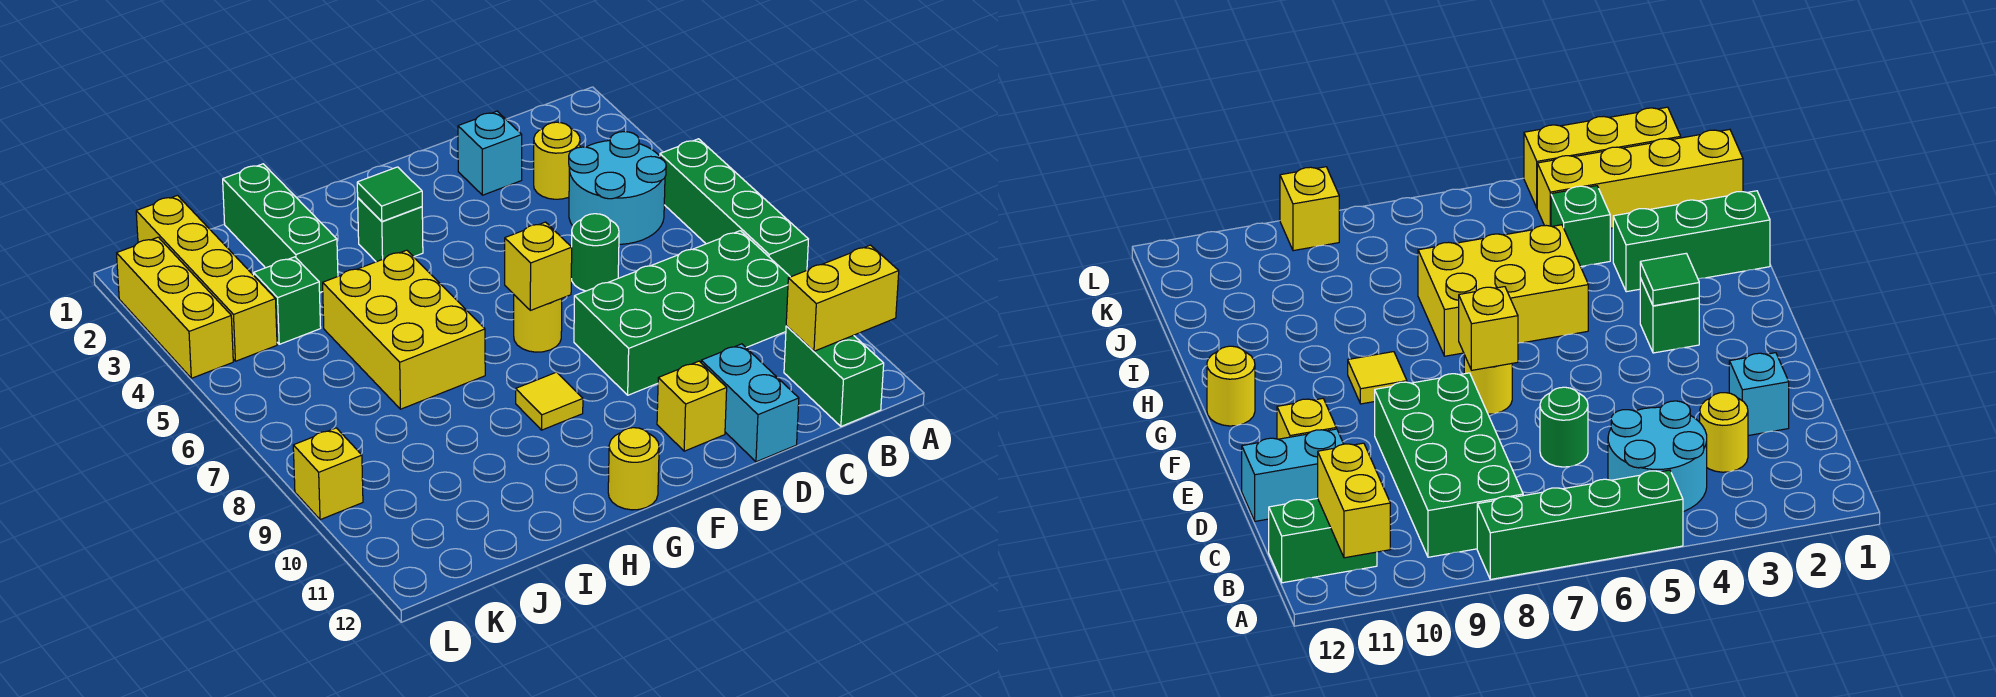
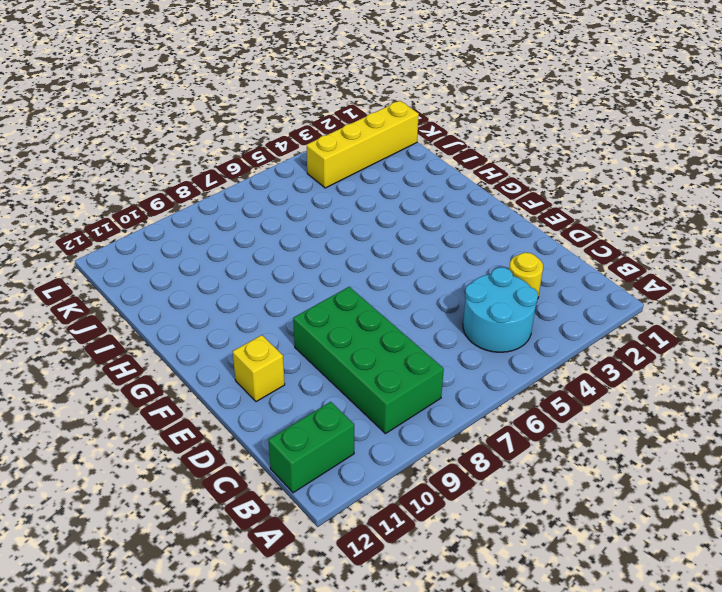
none -> green 1x4 brick [660,139,808,277]
none -> cyan 1x1 brick [458,111,522,195]
none -> green 1x1 round brick [571,214,619,291]

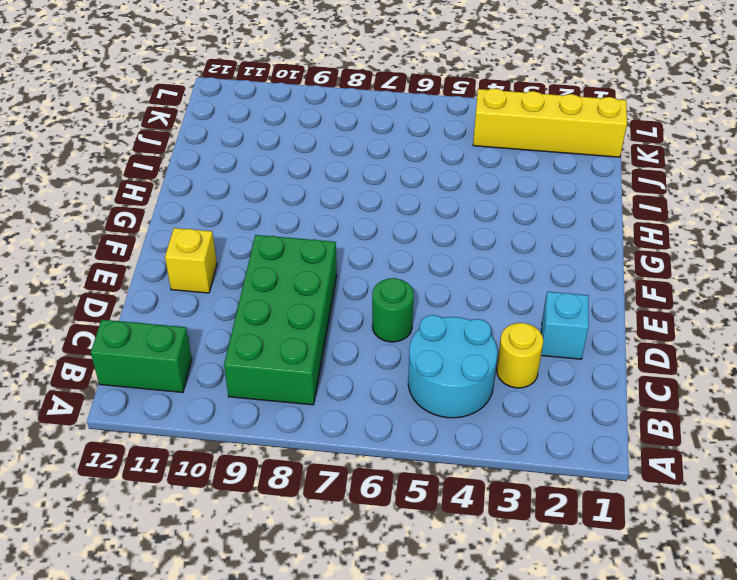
none -> green 1x4 brick [660,139,808,277]
none -> cyan 1x2 brick [701,344,799,462]
none -> yellow 1x1 round brick [514,295,562,352]

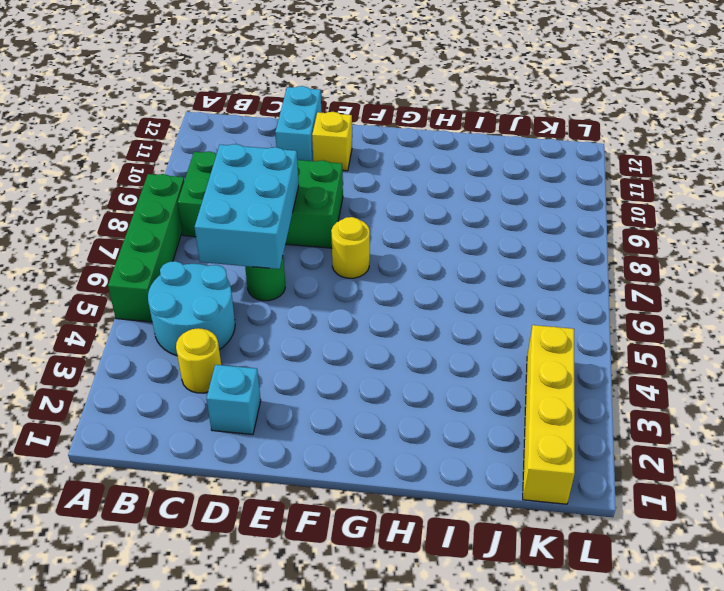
cyan 2x3 brick [195,144,299,269] -> none
none -> green 1x2 brick [784,326,884,426]
none -> green 1x1 brick [358,198,423,262]
none -> yellow 1x1 tile [516,372,583,430]

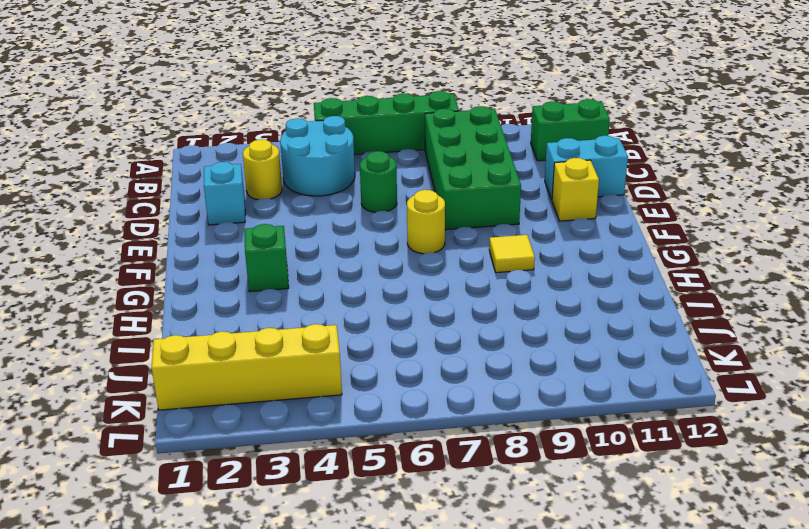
none -> yellow 1x1 round brick [608,428,659,510]
none -> yellow 2x3 brick [323,250,485,409]
none -> green 1x3 brick [223,164,338,292]

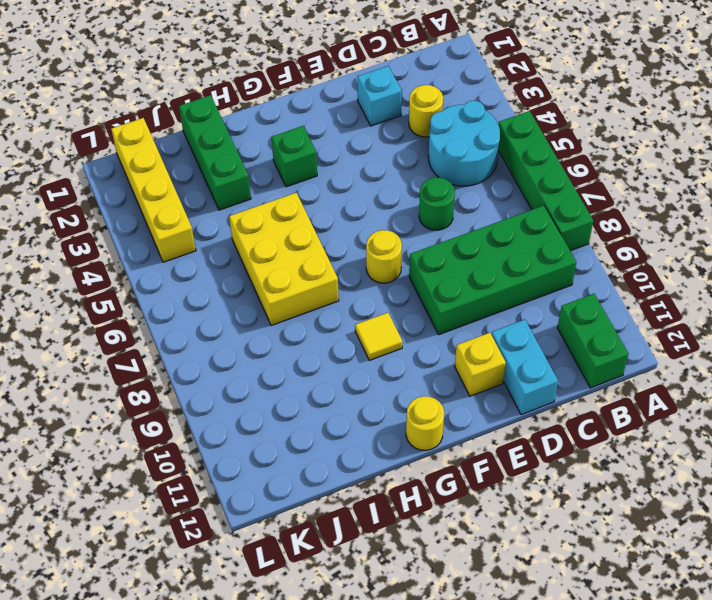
none -> green 1x1 brick [254,257,321,344]
none -> yellow 1x3 brick [117,237,233,378]
none -> yellow 1x1 brick [293,428,363,520]

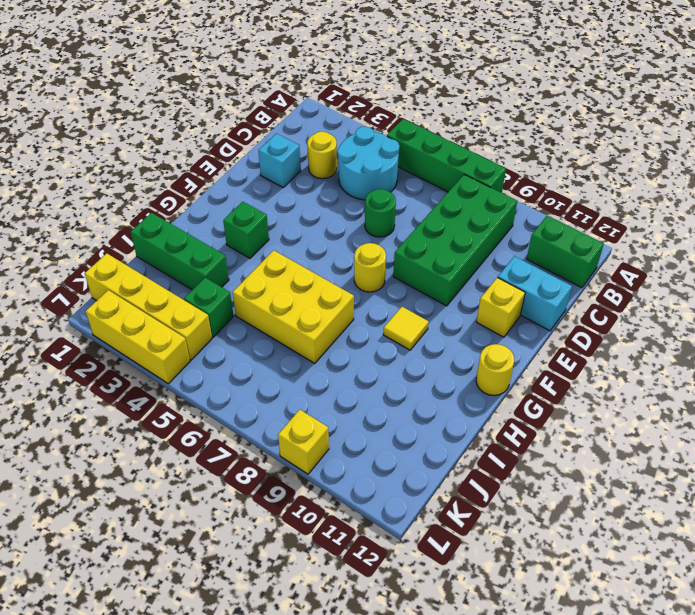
none -> yellow 1x2 brick [786,245,899,351]
none -> yellow 1x1 brick [505,222,572,310]
none -> green 1x1 tile [357,167,422,221]

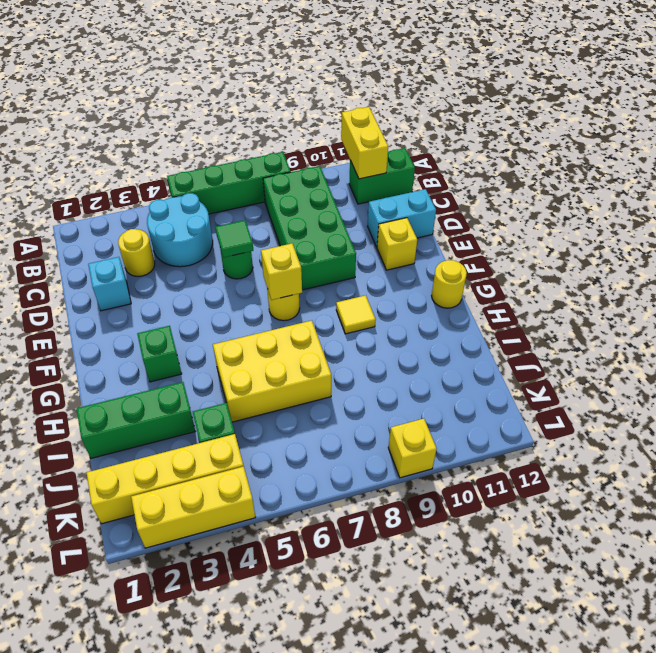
green 1x1 tile [215,220,253,257] -> green 1x1 tile moved to [357,167,422,221]

